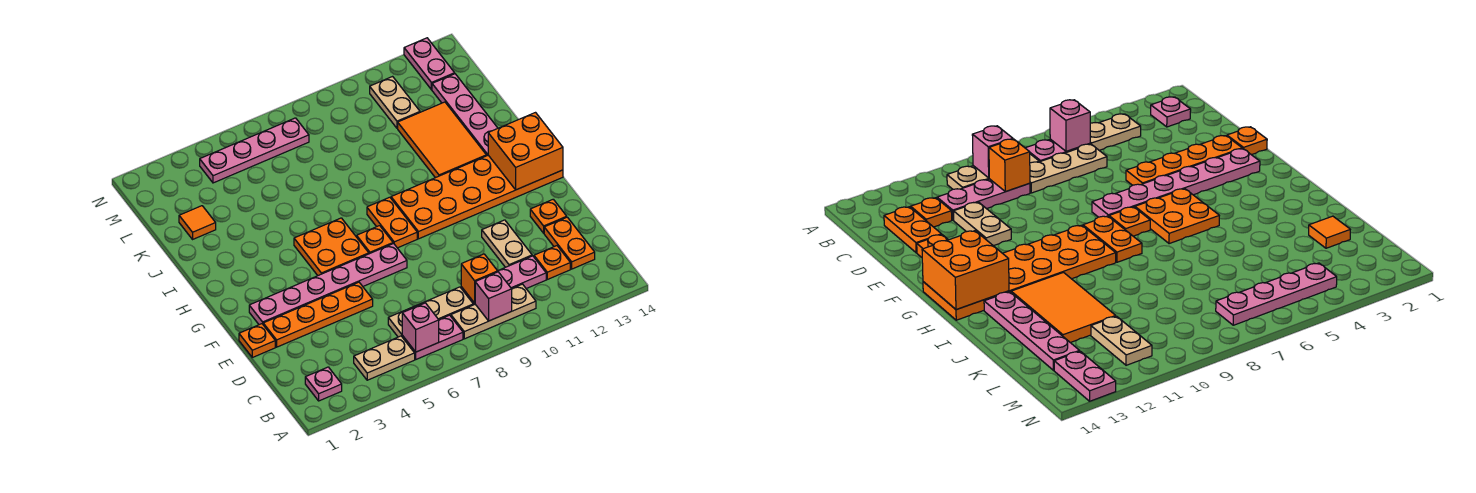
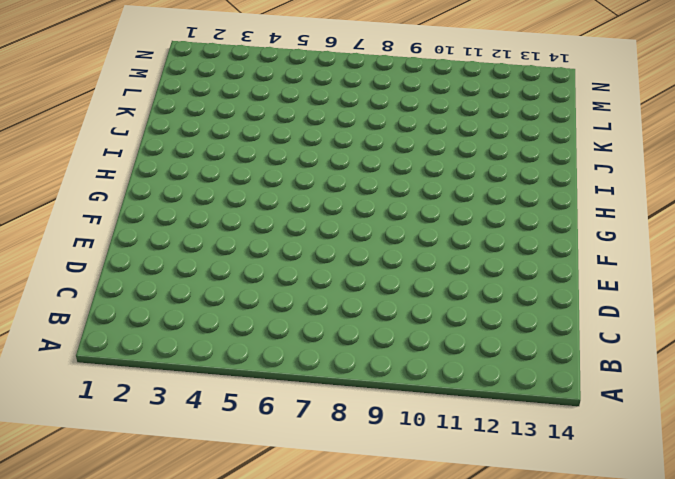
none -> pink 1x1 plate [305,367,342,401]
none -> tan 1x2 plate [354,336,415,380]
none -> pink 1x2 plate [402,315,463,359]

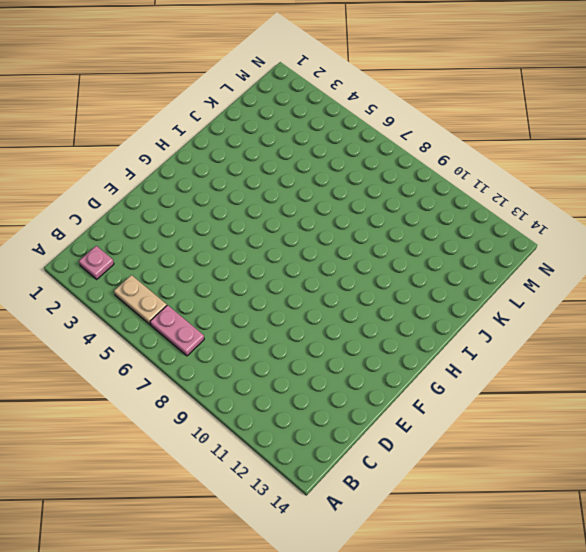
none -> tan 1x3 plate [451,284,536,339]
none -> tan 1x3 plate [388,287,473,337]
none -> pink 1x3 plate [461,256,546,305]

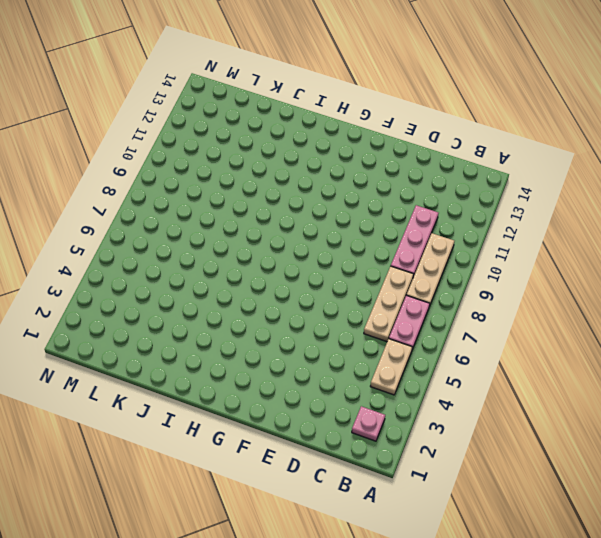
none -> orange 1x1 plate [534,246,570,279]
none -> orange 1x2 plate [544,217,595,269]
none -> tan 1x2 plate [482,220,532,267]

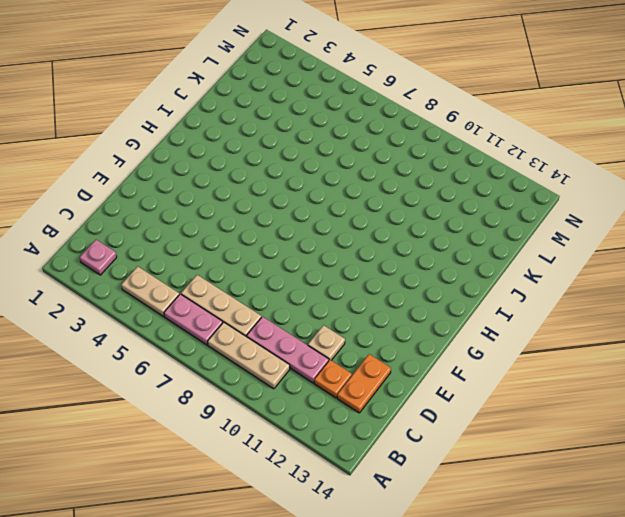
tan 1x1 plate [308,325,345,360] -> tan 1x2 plate [482,220,532,267]
none -> orange 1x1 plate [239,324,275,357]
none -> orange 1x4 plate [263,282,373,347]
none -> orange 1x1 plate [530,199,567,233]

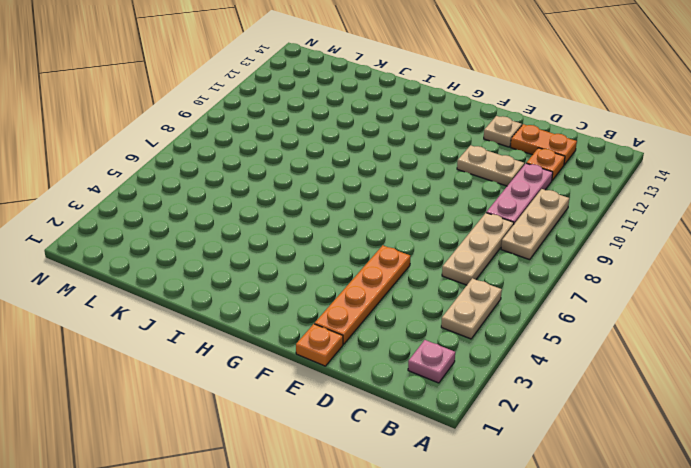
tan 1x1 plate [484,116,522,147] -> orange 1x1 plate [530,199,567,233]
none -> pink 1x2 plate [402,315,463,359]
none -> pink 1x6 plate [249,244,407,325]
none -> orange 2x2 plate [294,218,369,275]

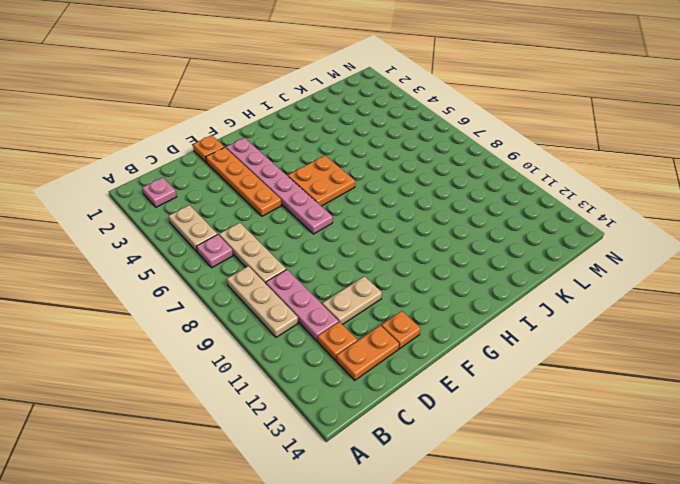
pink 1x1 plate [197,234,233,268] -> pink 1x2 plate [402,315,463,359]
none -> orange 1x1 plate [357,226,393,254]
none -> orange 1x2 plate [367,197,417,248]
none -> orange 2x6 plate [391,155,563,239]

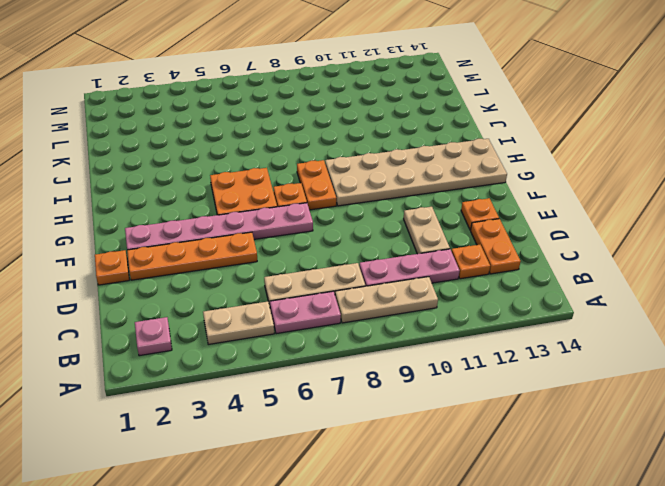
tan 2x6 plate [325,139,507,206] -> orange 2x6 plate [391,155,563,239]
none -> orange 2x3 tile [398,102,486,178]
none -> pink 1x4 plate [432,74,498,156]
none -> orange 1x1 tile [179,206,216,239]

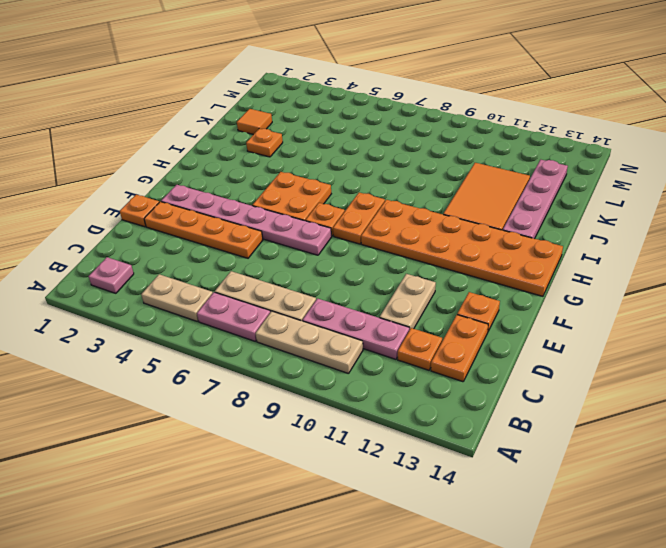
orange 1x1 plate [246,128,283,157] -> none
none -> tan 1x2 plate [370,77,420,128]
none -> pink 1x4 plate [200,118,309,183]
none -> pink 1x2 plate [404,38,455,90]

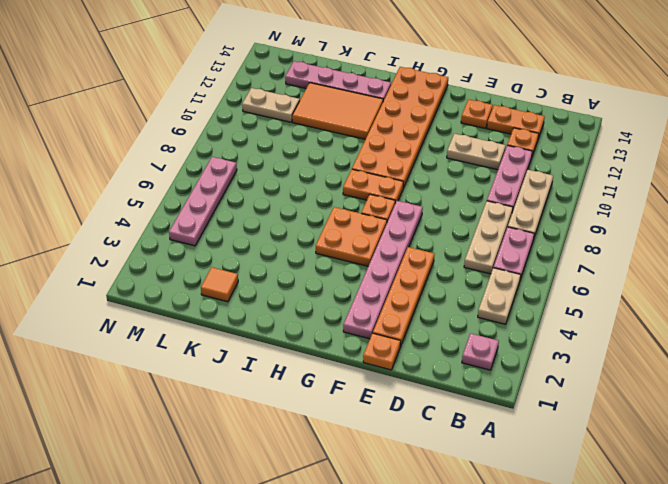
none -> pink 1x2 plate [404,38,455,90]
none -> pink 1x1 brick [402,303,439,352]
none -> pink 1x1 brick [475,272,512,321]

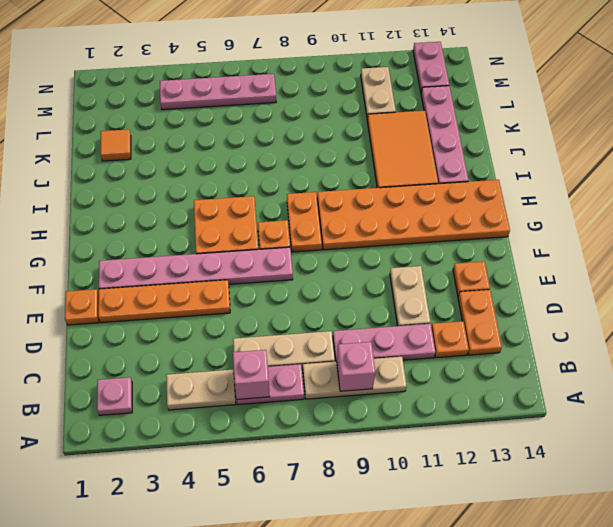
none -> orange 1x1 brick [461,254,498,303]
none -> orange 2x2 brick [488,113,563,190]

